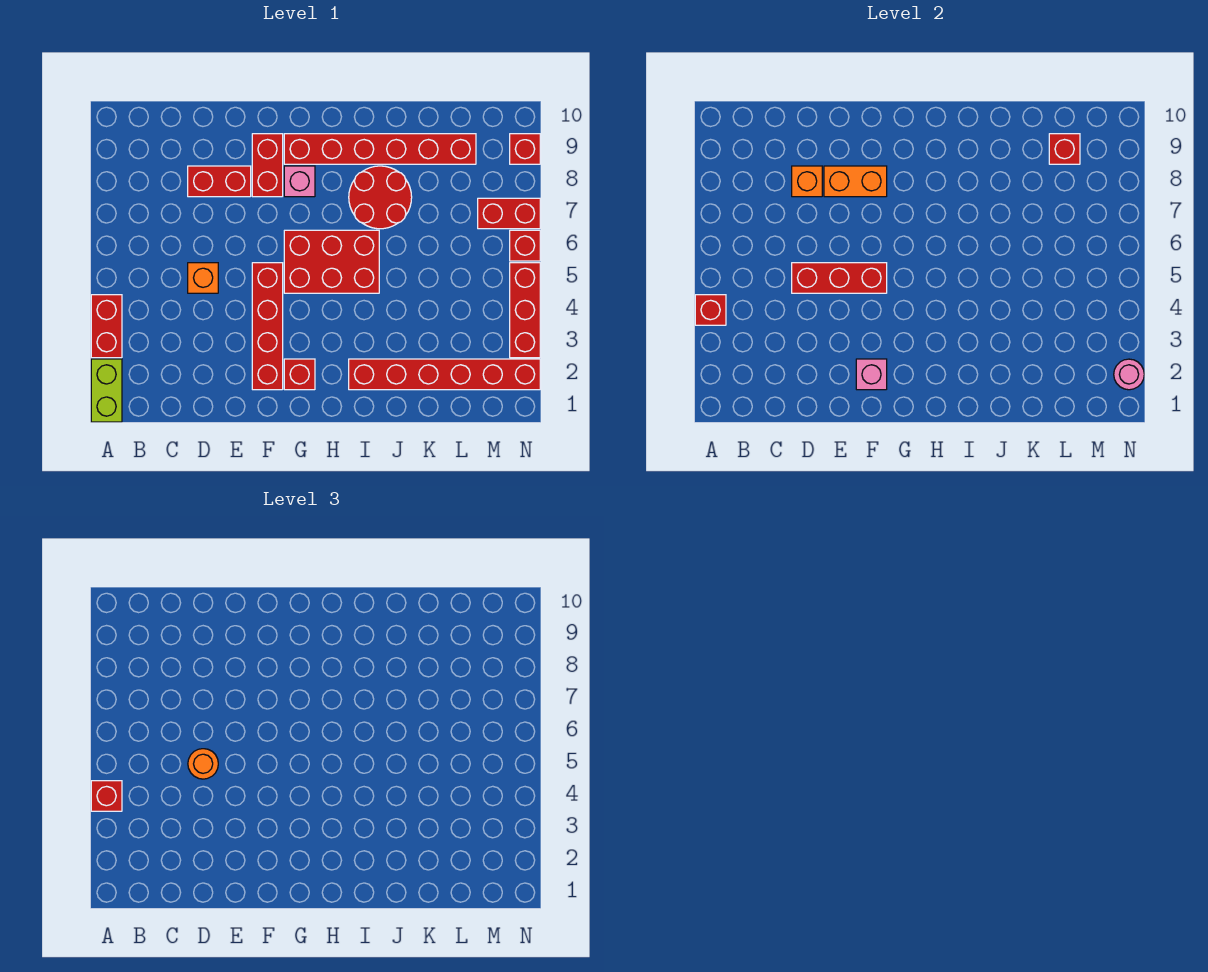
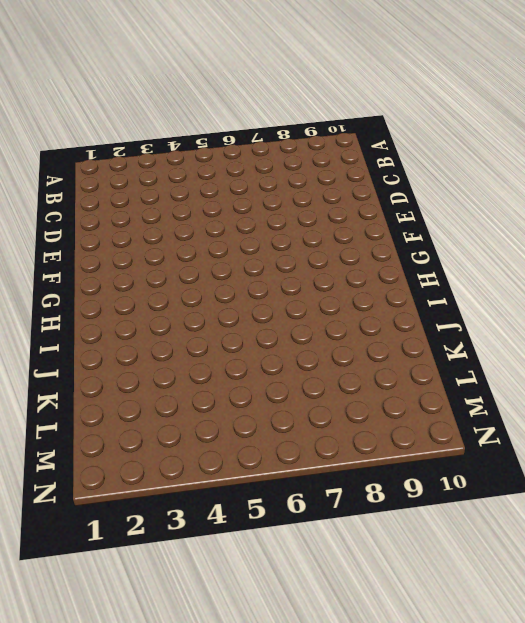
none -> lime 1x2 brick [91,359,122,422]
none -> red 1x2 brick [91,295,122,358]
none -> orange 1x1 brick [188,263,218,293]

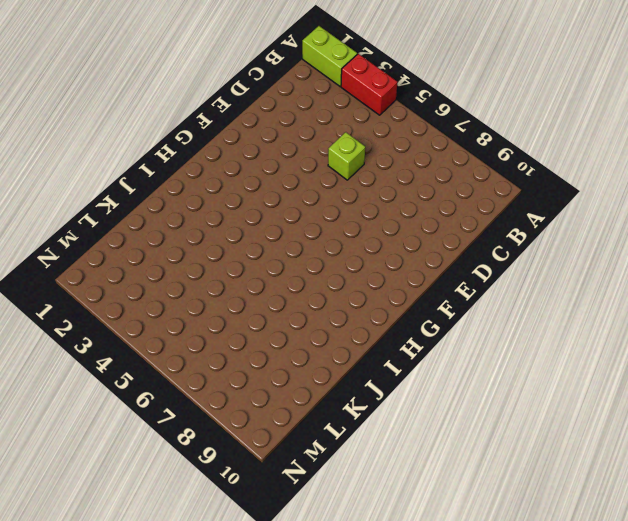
lime 1x1 brick [328,132,365,180] -> orange 1x1 brick [188,263,218,293]
none -> red 1x2 brick [188,166,251,197]
none -> red 1x4 brick [252,263,283,390]
none -> red 1x2 brick [252,134,283,197]

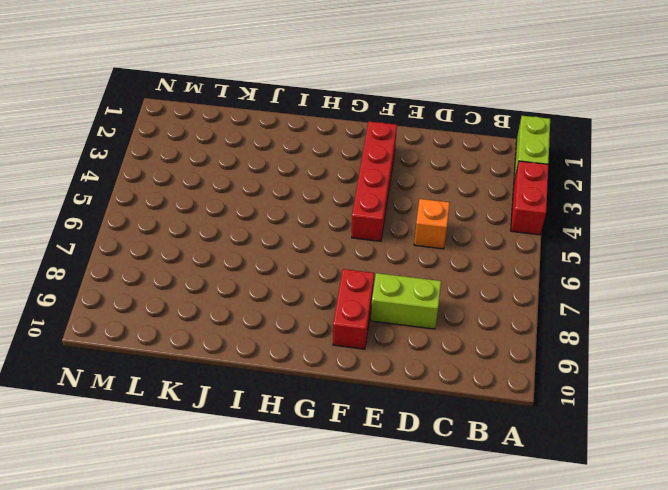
lime 1x2 brick [371,273,441,329] -> red 1x2 brick [188,166,251,197]
none -> red 1x1 brick [284,359,315,390]
none -> red 2x3 brick [284,230,379,293]
none -> pink 1x1 brick [284,166,315,197]

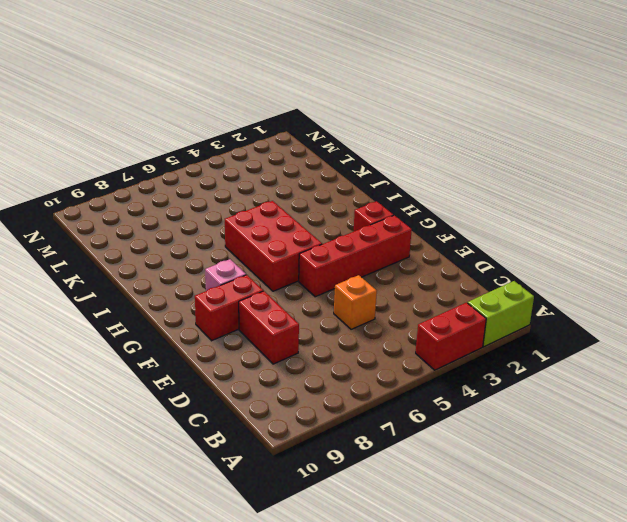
none -> red 1x6 brick [284,134,476,164]
none -> red 1x6 brick [349,359,540,390]
none -> red 2x2 round brick [349,166,412,229]

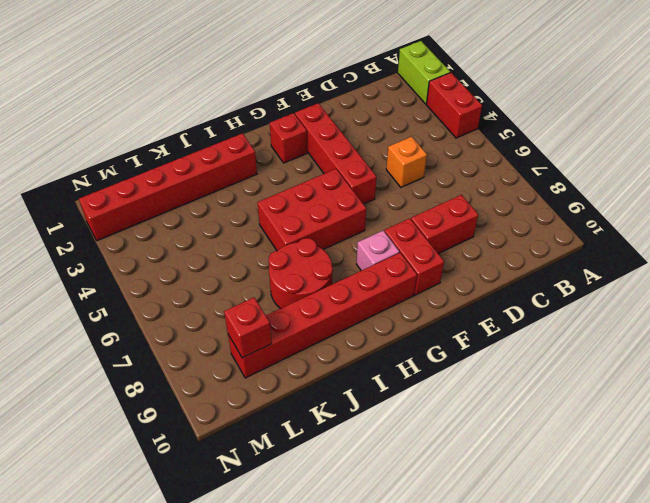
none -> red 1x2 brick [478,198,540,229]
none -> red 1x3 brick [510,263,540,358]
none -> red 1x1 brick [510,230,540,261]

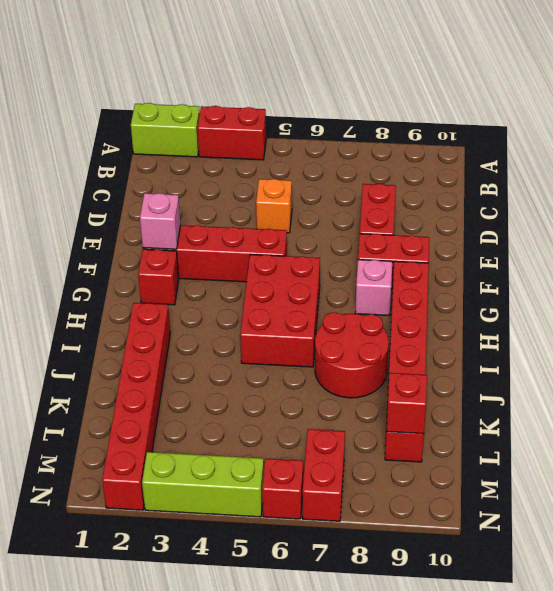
lime 1x3 brick [142,452,264,517] -> red 1x3 brick [510,263,540,358]
none -> red 1x1 brick [510,134,540,164]
none -> red 1x1 brick [695,295,726,325]
none -> red 1x3 brick [792,263,887,293]

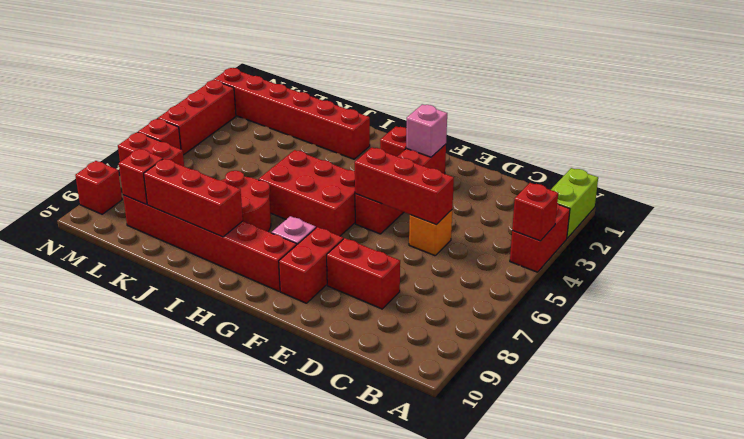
red 1x3 brick [144,159,243,237] -> none
none -> orange 1x1 brick [792,166,822,197]
none -> orange 1x2 brick [824,166,887,197]
none -> pink 1x1 round brick [1114,359,1144,390]

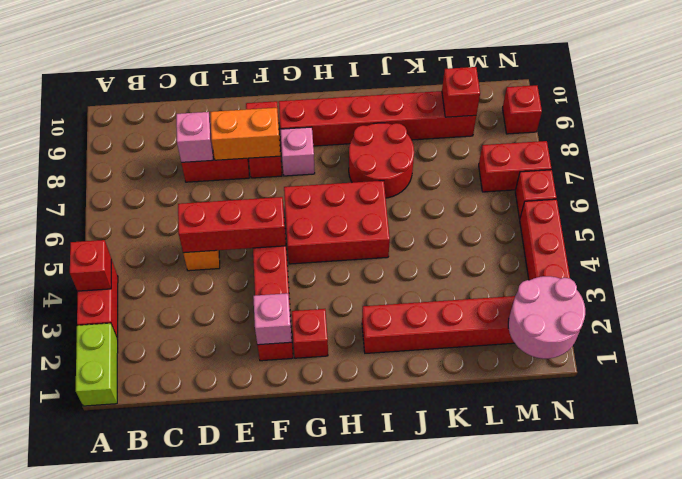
pink 1x1 brick [176,112,213,162] -> orange 1x1 brick [792,166,822,197]
pink 2x2 round brick [508,276,585,359] -> pink 1x1 round brick [1114,359,1144,390]
none -> red 1x1 brick [91,781,122,811]
none -> orange 1x1 round brick [188,749,218,779]

